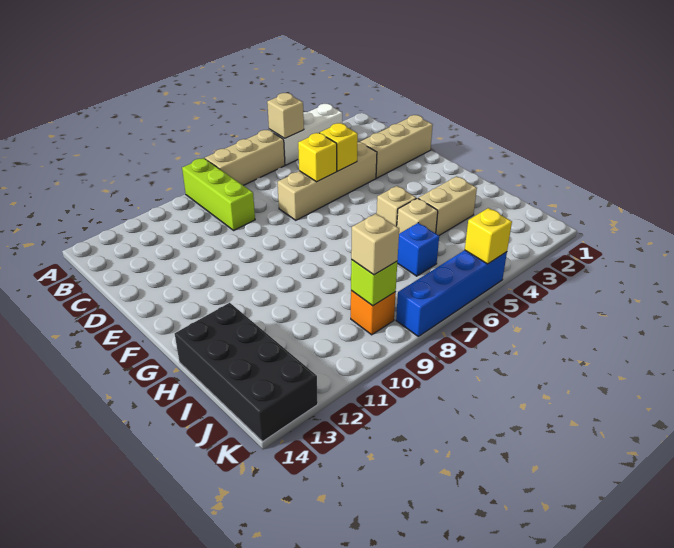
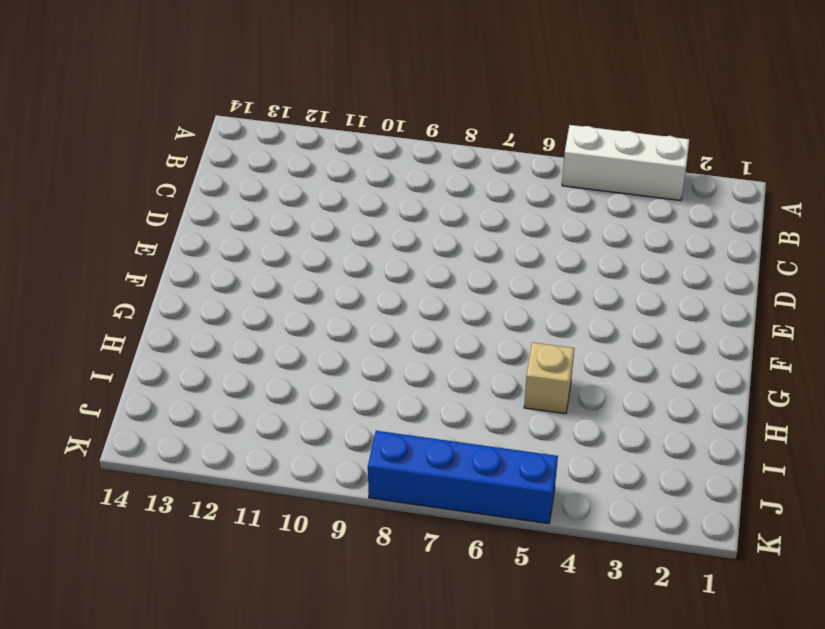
none -> tan 1x3 brick [205,130,285,185]
none -> lime 1x3 brick [182,158,255,230]
none -> tan 1x3 brick [361,115,433,178]

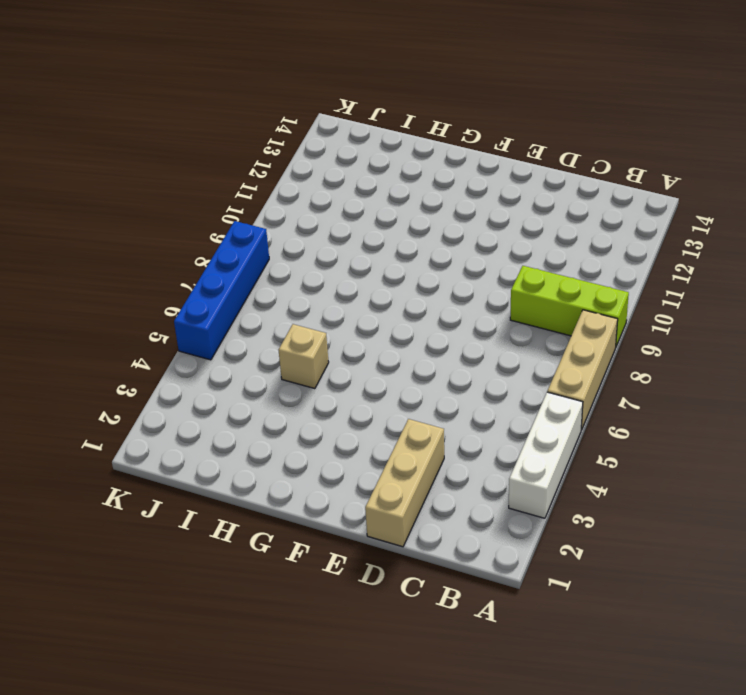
none -> tan 1x4 brick [278,142,377,220]
none -> tan 1x1 brick [377,186,416,227]
none -> tan 1x2 brick [418,176,477,235]

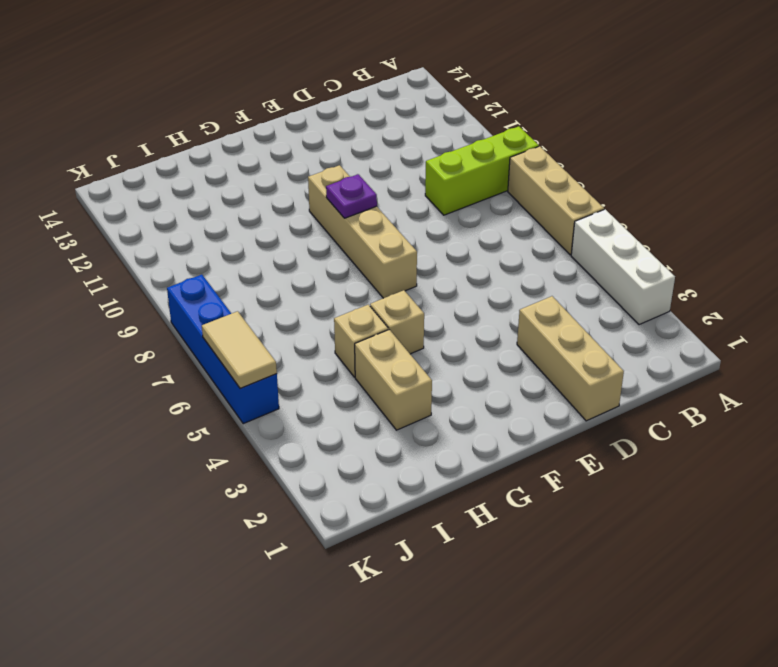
tan 1x4 brick [308,165,417,298] -> tan 1x4 brick moved to [278,142,377,220]
purple 1x1 plate [326,174,377,218] -> none
tan 1x2 tile [202,311,277,389] -> yellow 1x1 brick [465,208,512,264]
none -> black 2x4 brick [175,303,318,441]
none -> blue 1x1 brick [397,223,439,276]
none -> orange 1x1 brick [351,291,396,335]

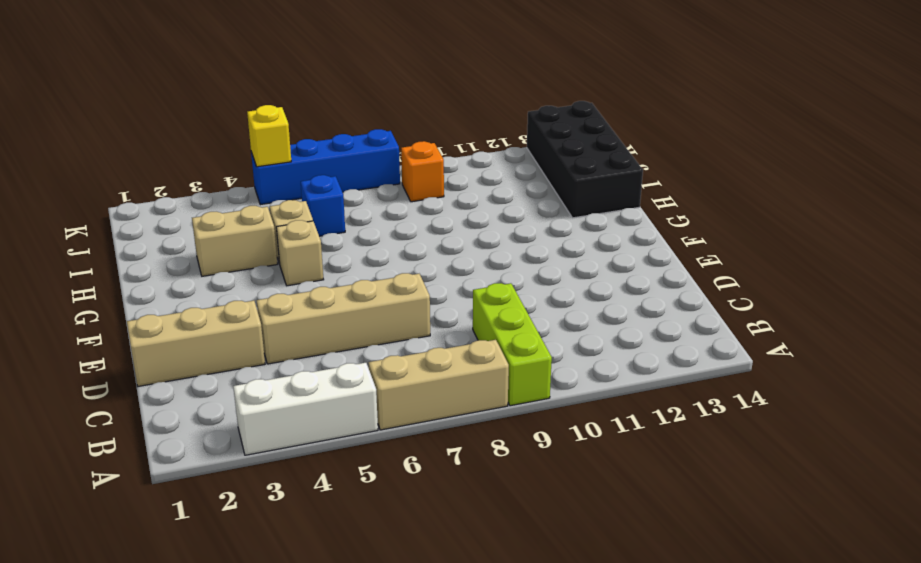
none -> tan 1x1 brick [267,93,304,138]
none -> yellow 1x1 brick [320,123,358,171]
none -> yellow 1x1 brick [298,133,337,182]

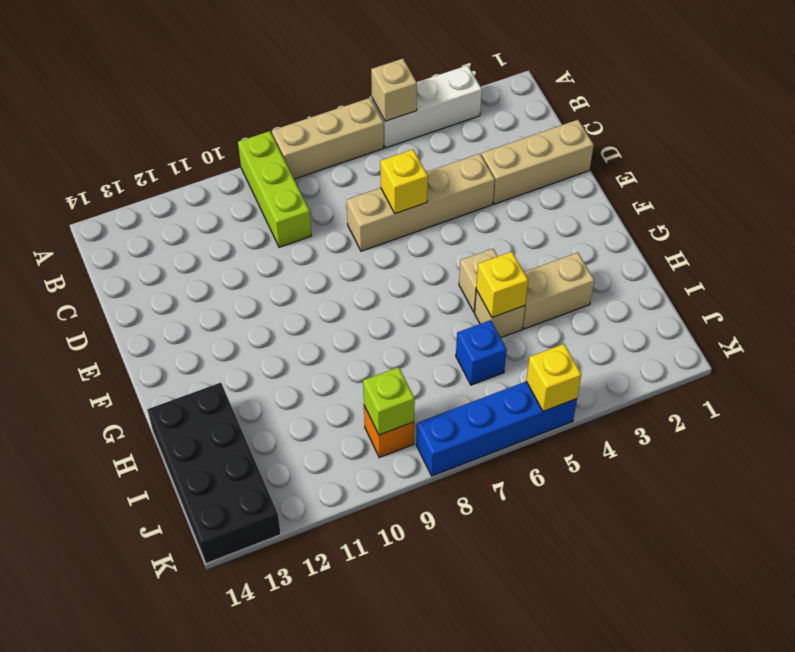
yellow 1x1 brick [476,252,528,318] -> yellow 1x1 brick moved to [320,123,358,171]
none -> tan 1x1 brick [351,214,399,275]

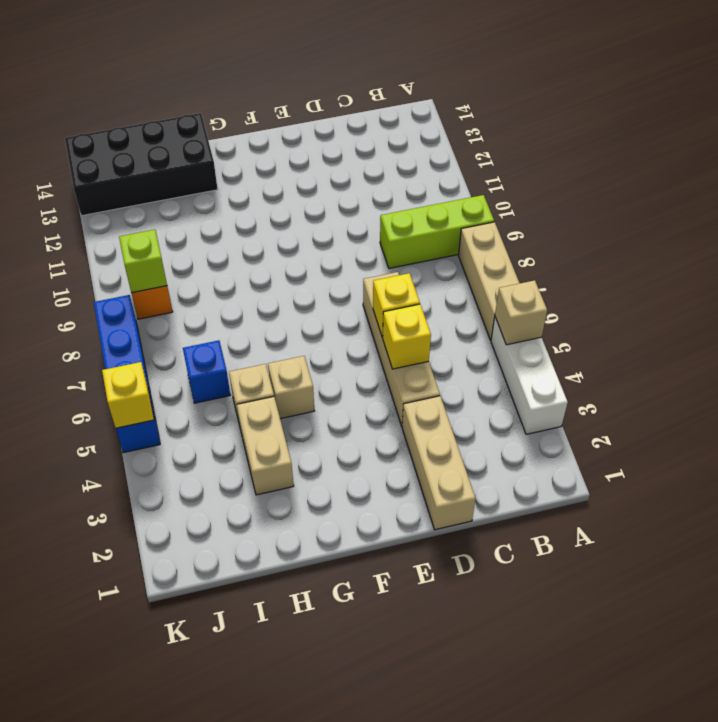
none -> tan 1x1 brick [351,214,399,275]

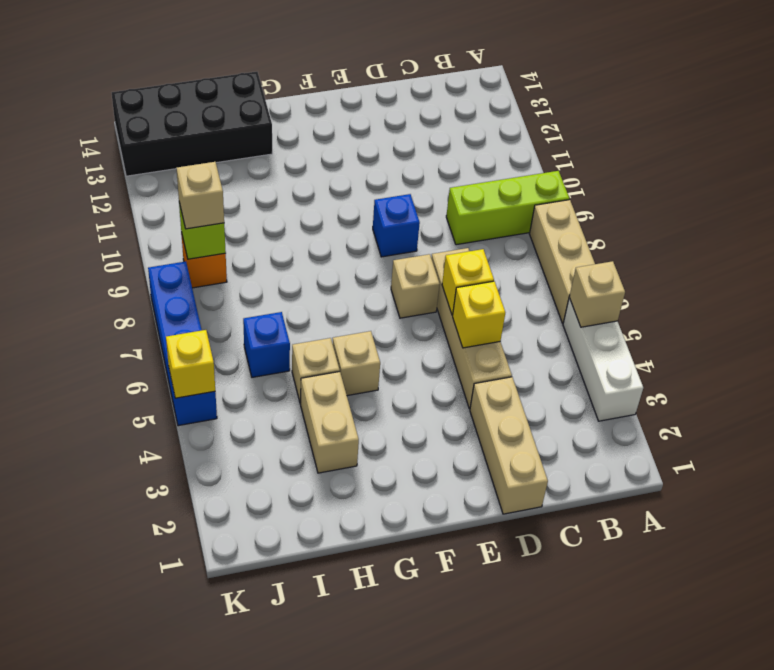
tan 1x1 brick [391,254,440,318] -> none
blue 1x1 brick [373,194,420,257] -> none

